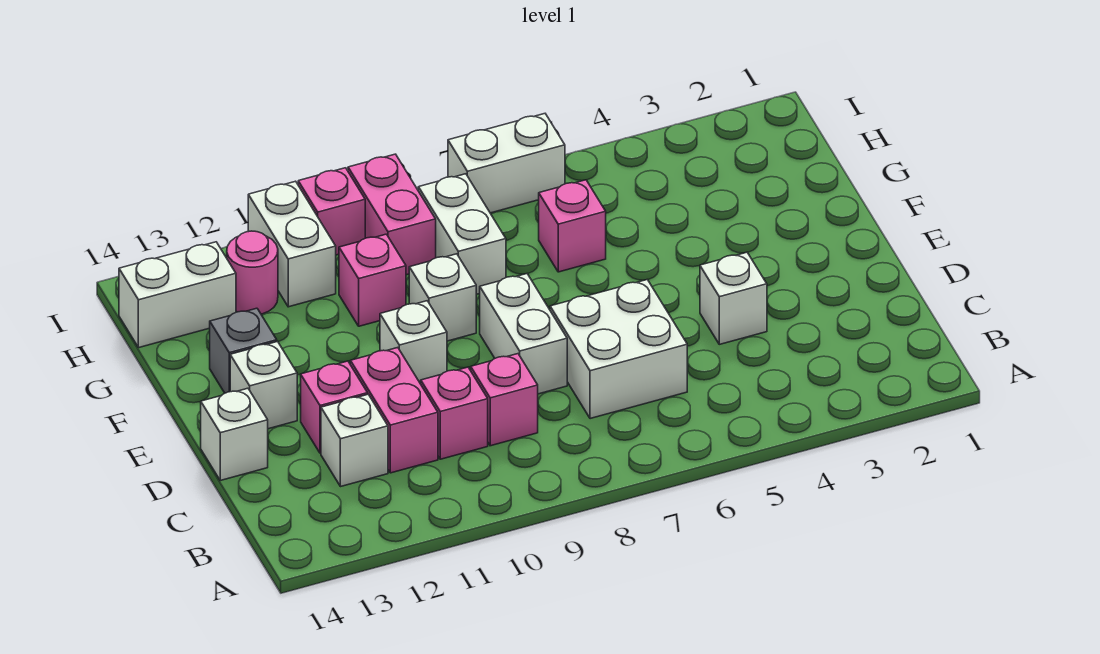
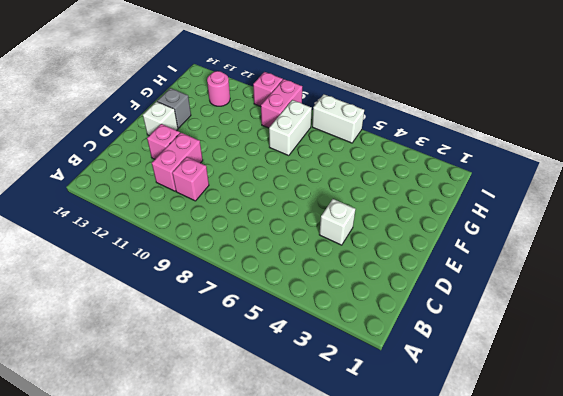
none -> white 2x2 brick [550,280,687,419]
none -> pink 1x1 brick [471,354,538,446]
none -> white 1x1 brick [321,394,388,487]

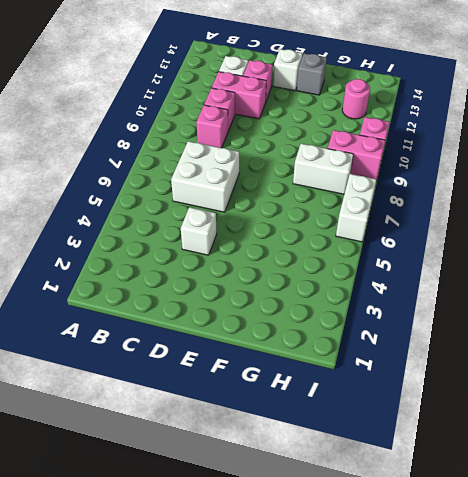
none -> white 1x2 brick [480,274,567,394]
none -> white 1x1 brick [201,388,268,480]
none -> white 1x1 brick [380,301,447,384]

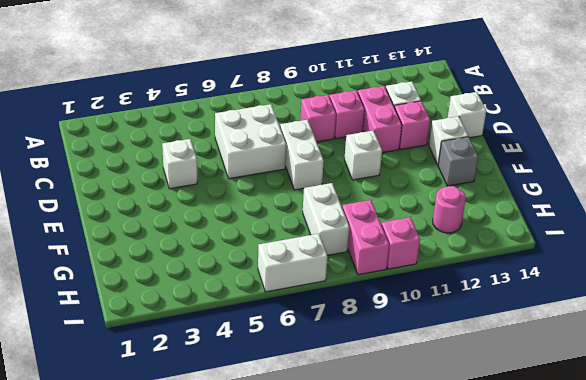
none -> white 1x1 brick [409,254,476,341]
none -> pink 1x1 brick [539,180,606,272]
none -> pink 1x1 brick [339,234,406,326]

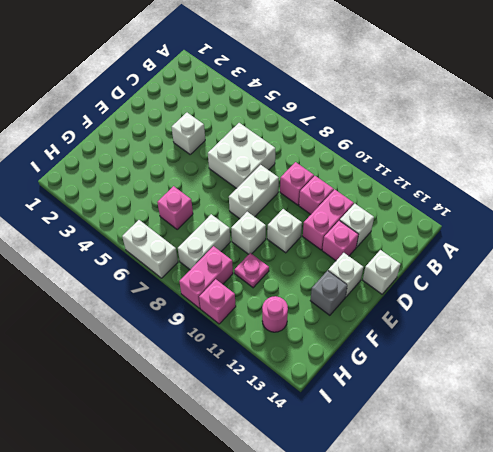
pink 1x1 plate [235,253,269,288] -> pink 1x1 brick [339,234,406,326]
none -> white 1x2 brick [248,181,336,307]
none -> white 1x2 brick [119,242,236,348]

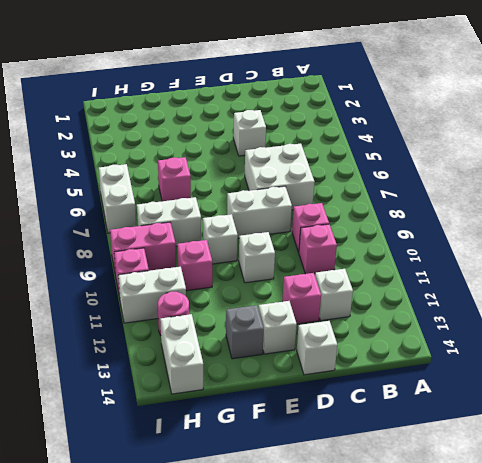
none -> pink 1x2 brick [350,348,438,473]

